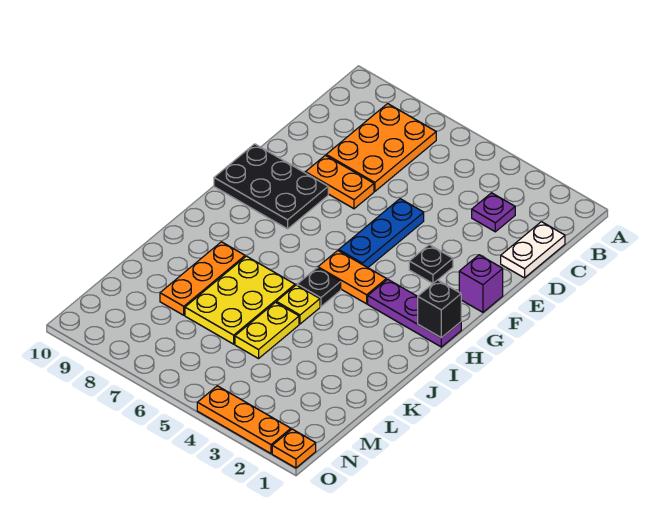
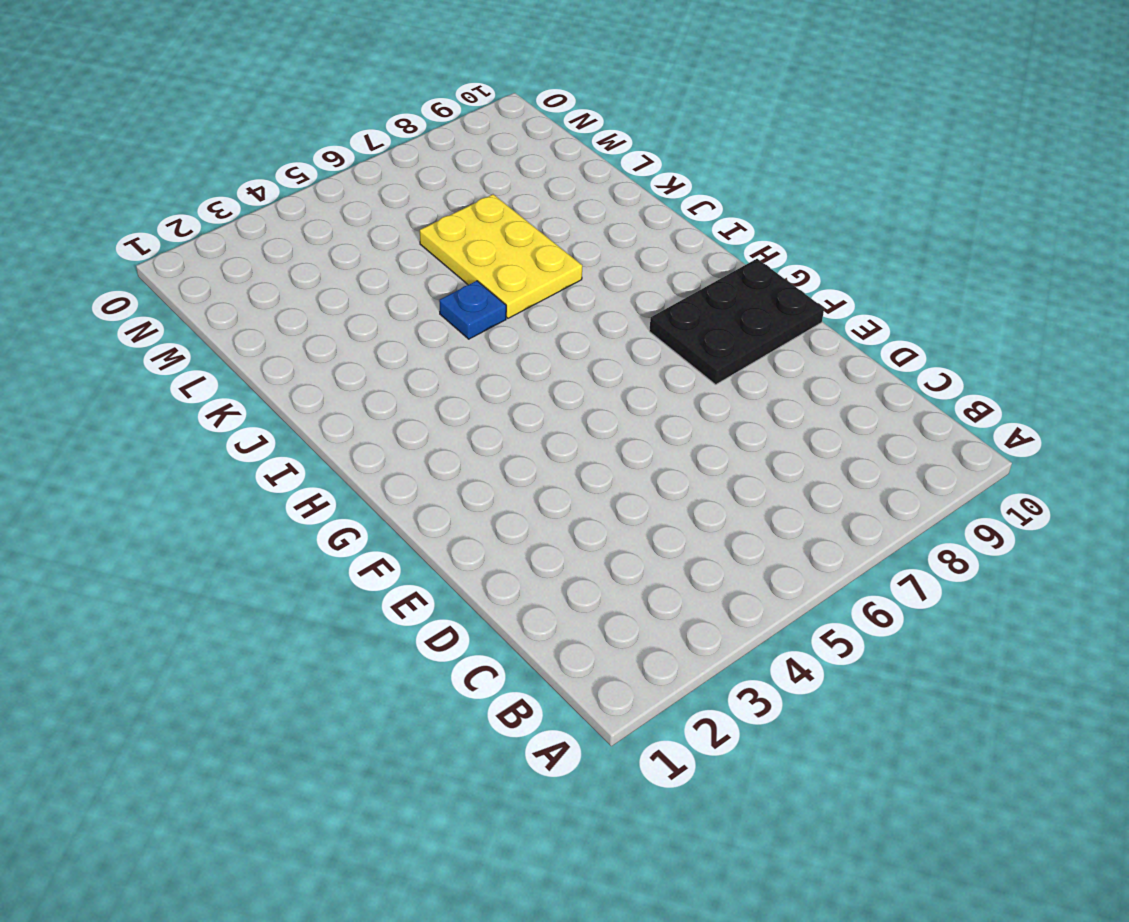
blue 1x1 plate [439,281,506,339] -> yellow 1x1 plate [276,285,320,324]
none -> orange 2x3 plate [326,104,436,191]
none -> white 1x2 plate [501,222,565,278]
none -> purple 1x1 plate [472,193,515,232]

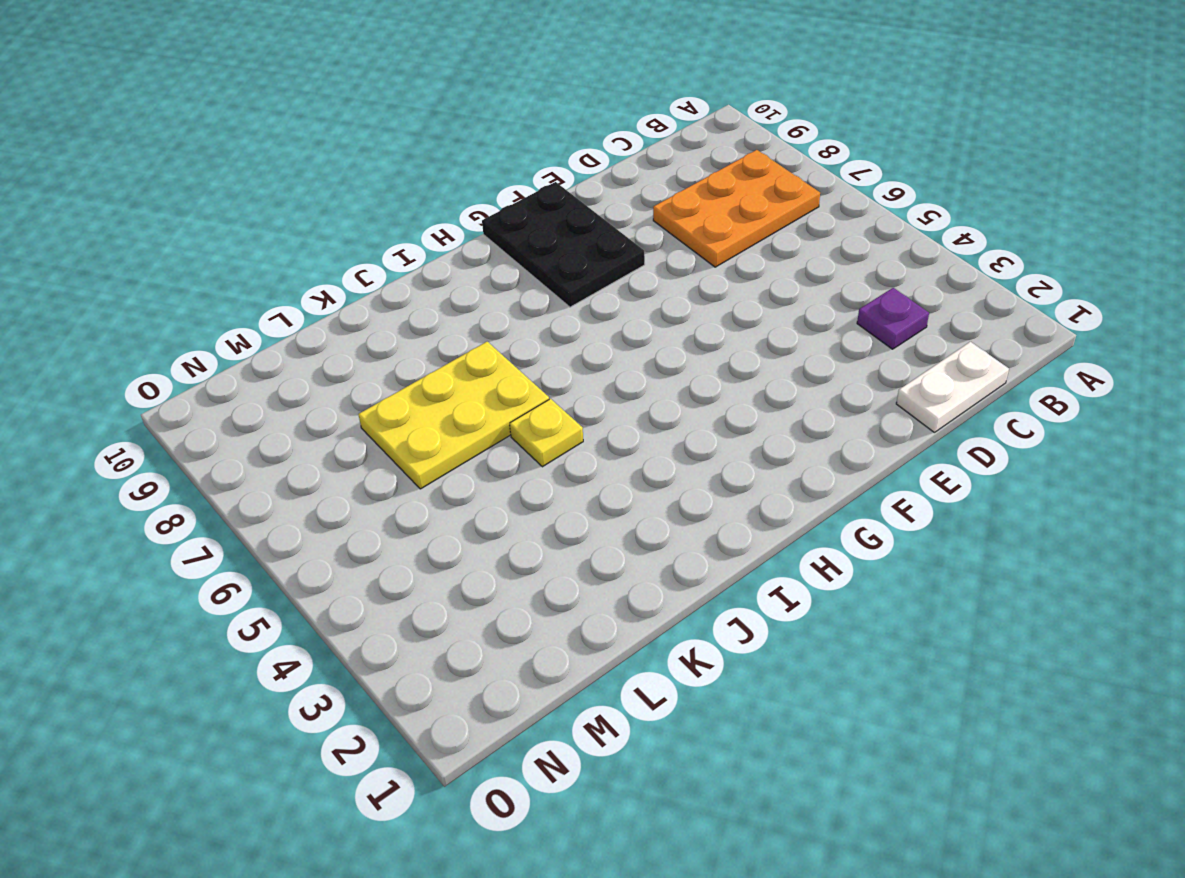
none -> blue 1x3 plate [339,199,424,268]
none -> orange 1x2 plate [305,155,374,209]
none -> purple 1x1 brick [459,255,503,312]

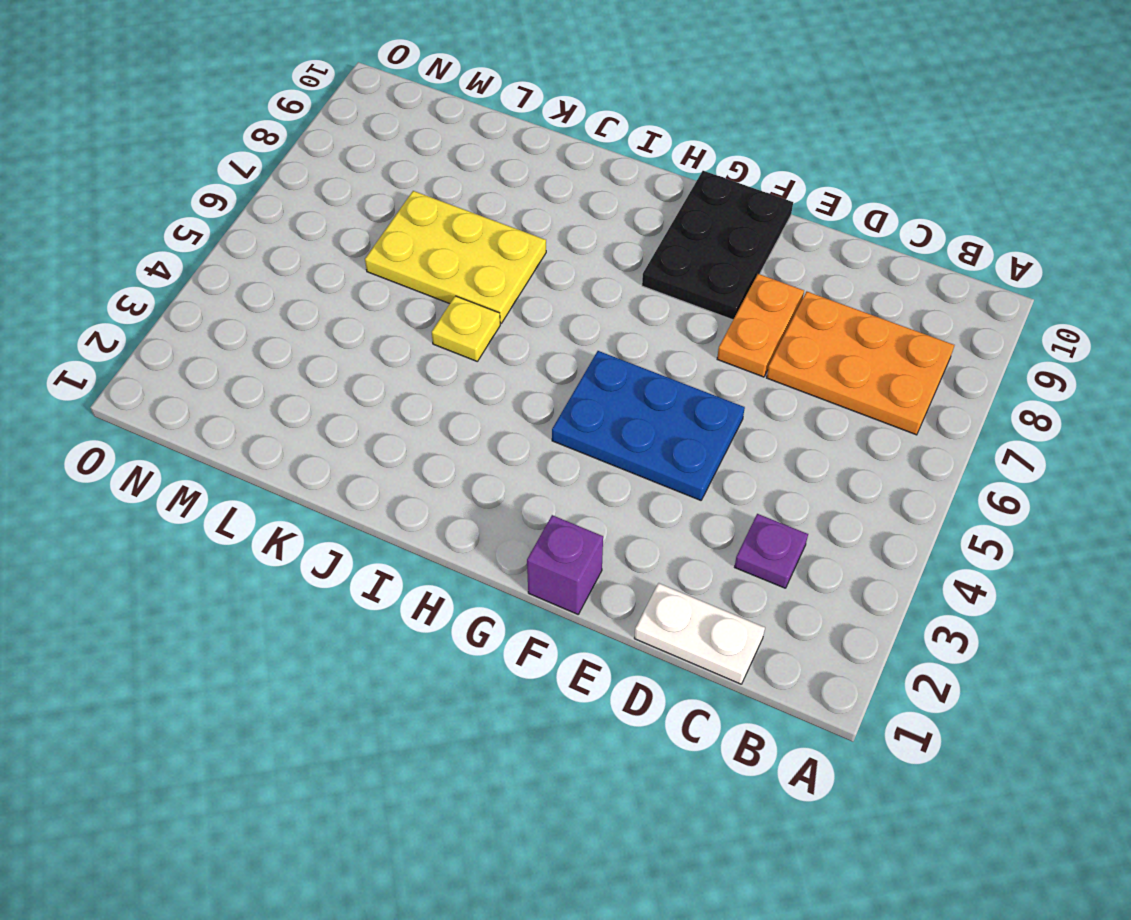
blue 2x3 plate [552,351,745,500] -> blue 1x3 plate [339,199,424,268]
none -> black 1x1 plate [409,245,453,283]
none -> purple 1x3 plate [368,279,461,347]
none -> orange 1x2 plate [318,251,386,304]

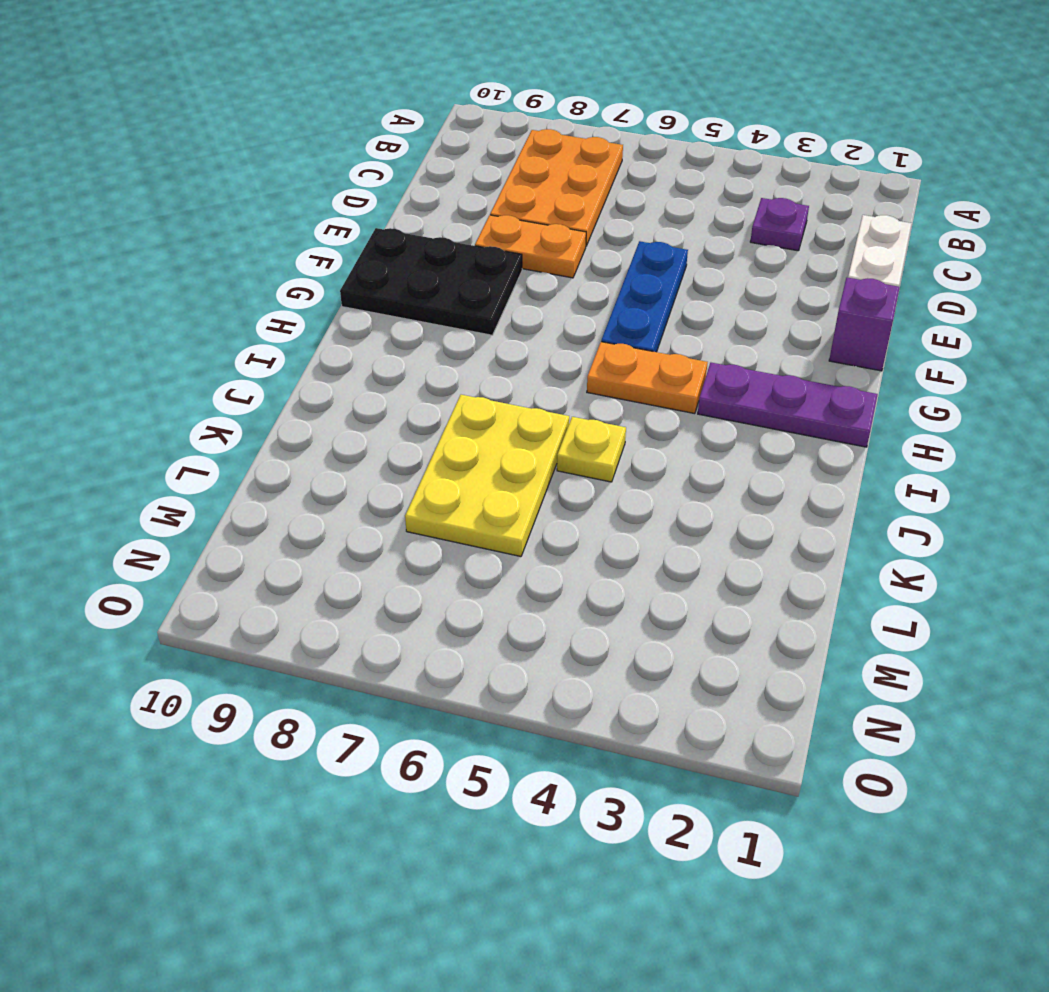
none -> black 1x1 plate [409,245,453,283]
none -> black 1x1 plate [297,268,341,307]
none -> orange 1x3 plate [160,242,245,315]

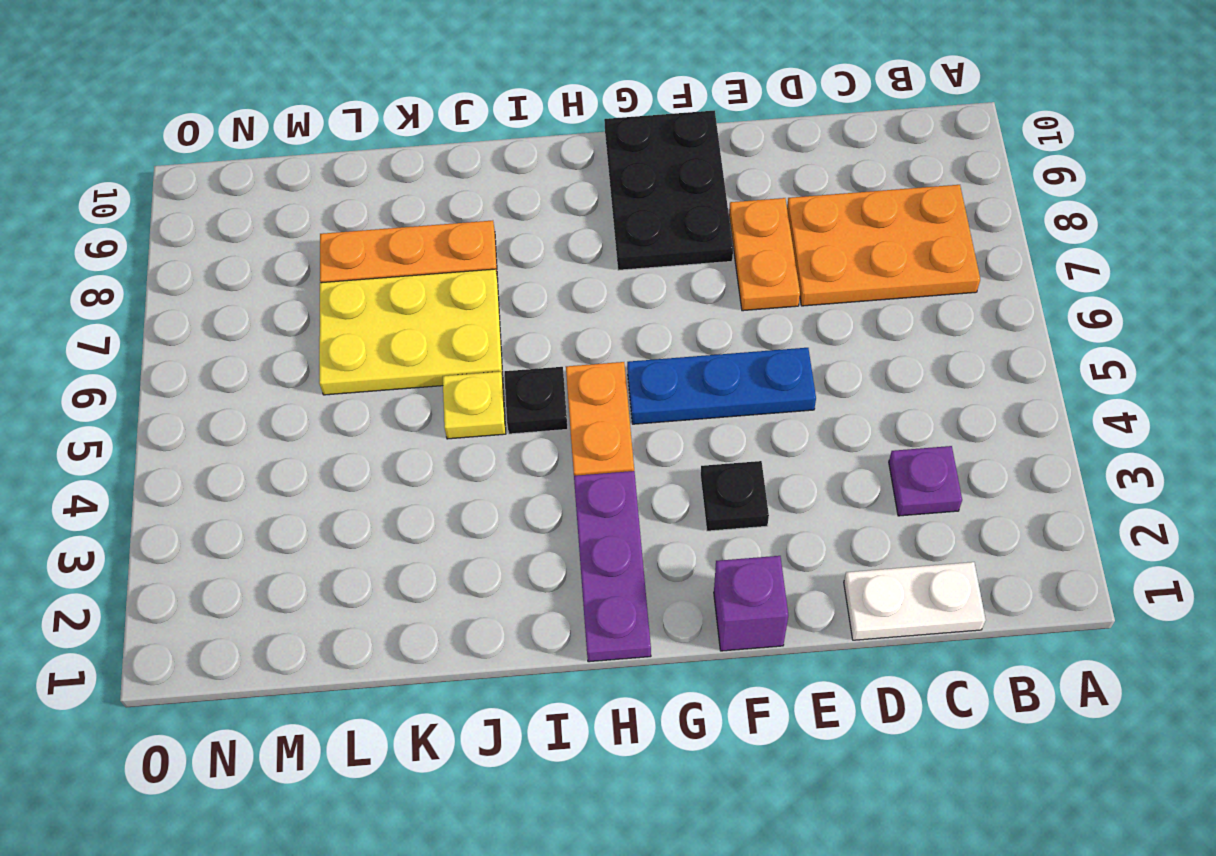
none -> yellow 1x2 plate [235,302,299,359]
none -> orange 1x1 plate [272,429,316,468]
none -> orange 1x3 plate [197,386,291,453]

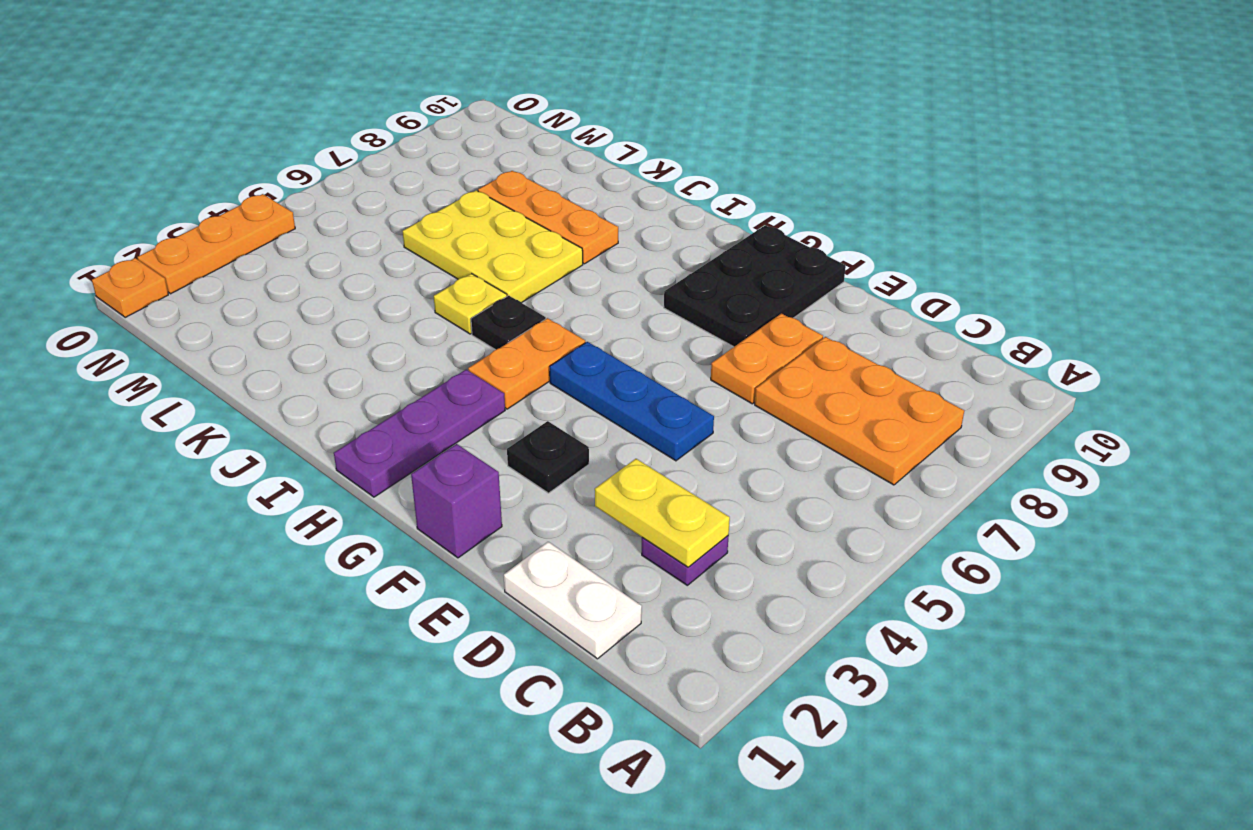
yellow 1x2 plate [595,459,730,567] -> yellow 1x2 plate moved to [235,302,299,359]
none -> black 1x1 brick [418,280,461,338]

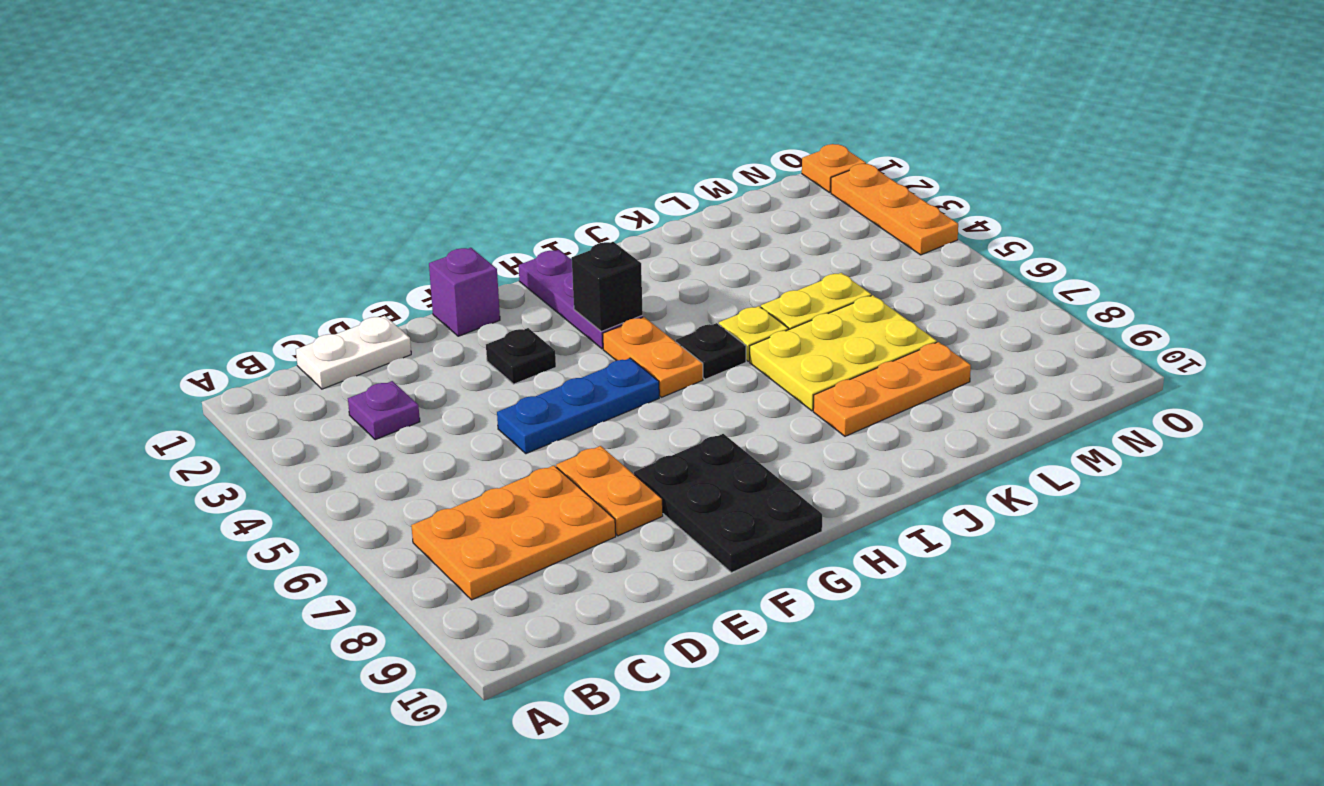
black 1x1 brick [572,242,643,331] -> black 1x1 brick moved to [418,280,461,338]

